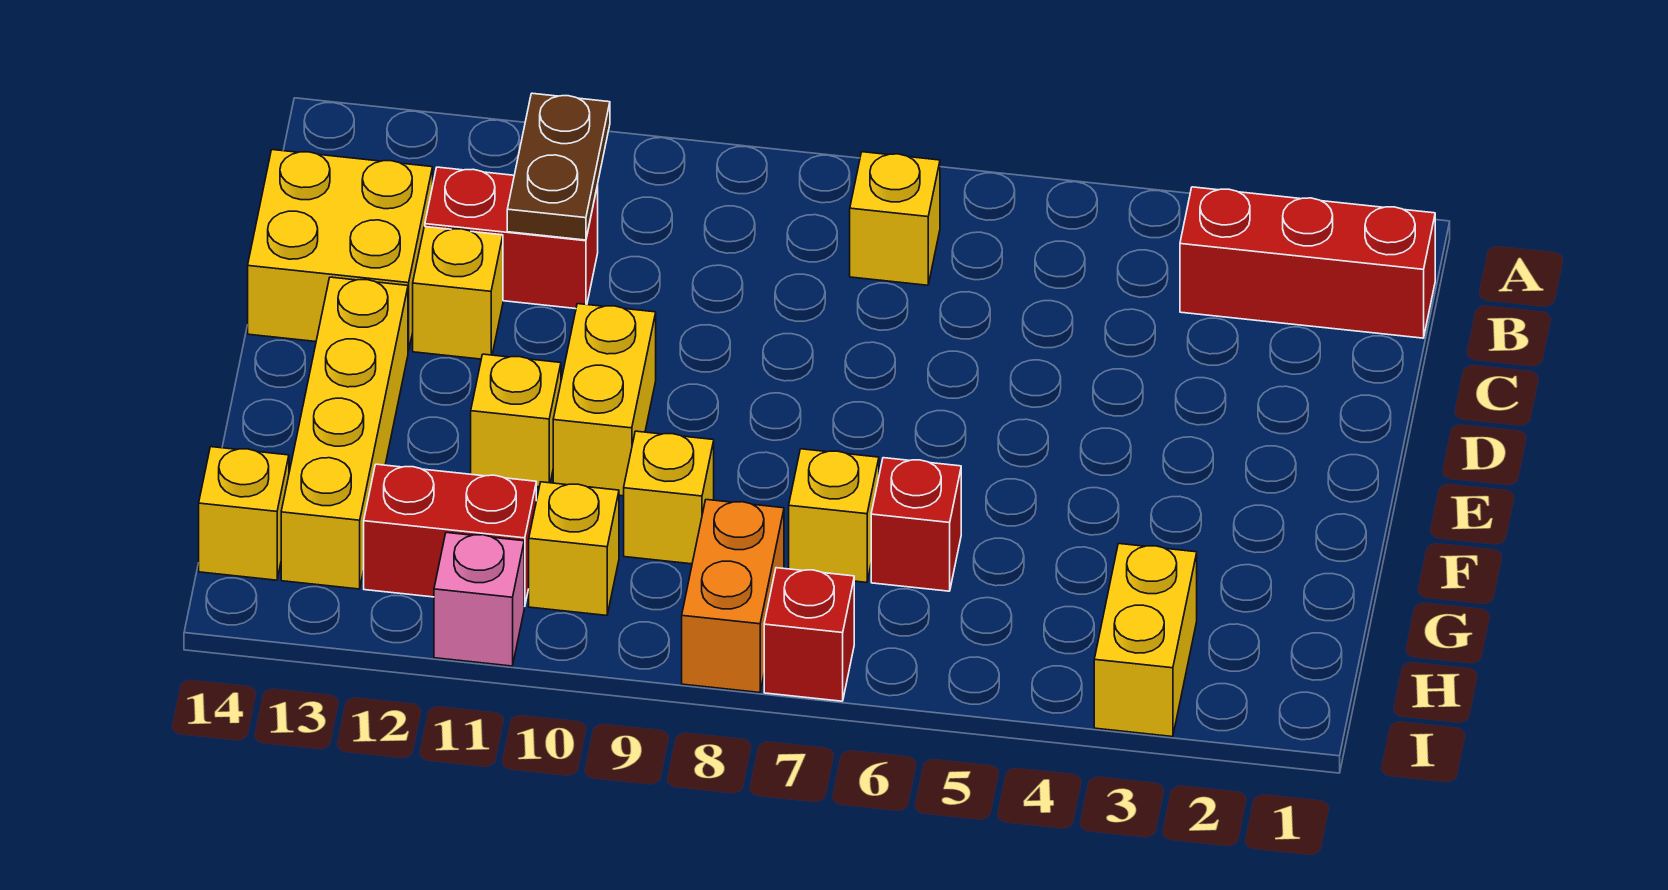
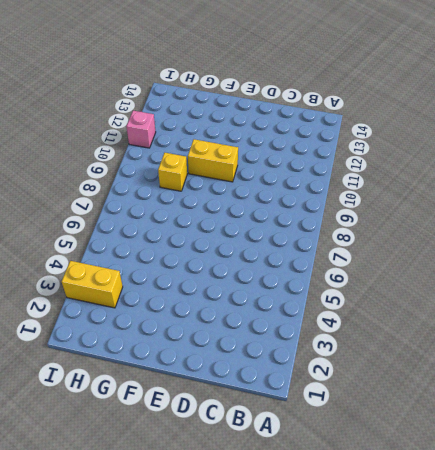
none -> red 1x3 brick [1180,187,1435,338]
none -> yellow 1x1 brick [850,152,940,285]
none -> red 1x2 brick [425,167,598,309]

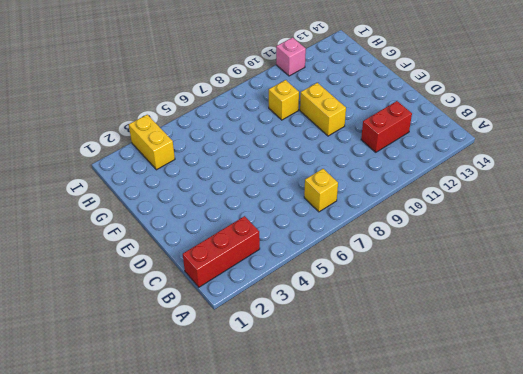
none -> yellow 2x2 brick [248,150,433,351]
none -> yellow 1x1 brick [413,227,503,359]
none -> yellow 1x4 brick [281,277,408,589]

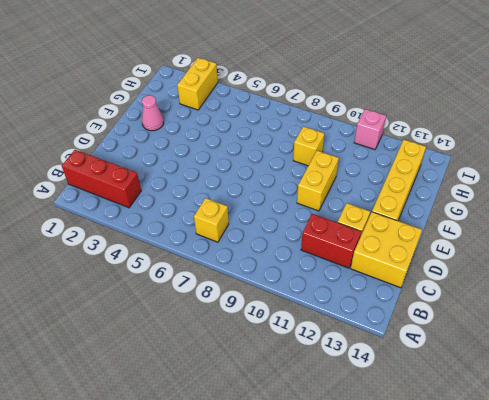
pink 1x1 cone [142,95,164,131] -> none
none -> yellow 1x1 brick [471,354,561,487]
none -> red 1x1 brick [871,458,961,591]
none -> yellow 1x1 brick [789,449,879,582]

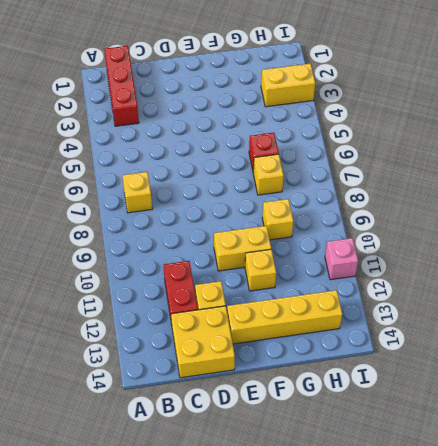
none -> orange 1x2 brick [682,500,784,693]
none -> yellow 1x1 brick [529,482,619,615]
none -> red 1x2 brick [364,464,536,607]

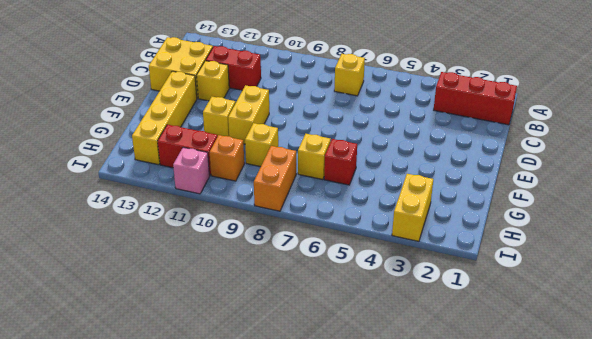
orange 1x1 brick [210,135,244,181] -> yellow 1x1 brick [529,482,619,615]
none -> yellow 1x1 brick [199,447,289,580]
none -> red 1x1 brick [764,568,854,701]
none -> brown 1x2 plate [507,93,610,240]

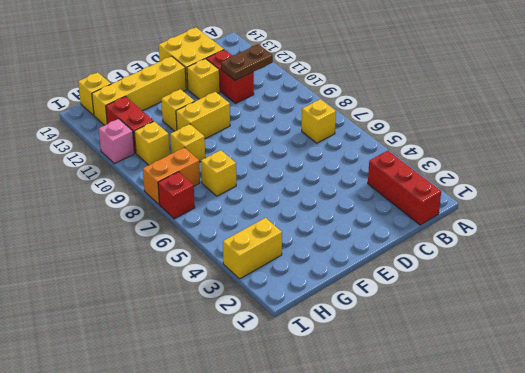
none -> red 1x1 brick [871,458,961,591]

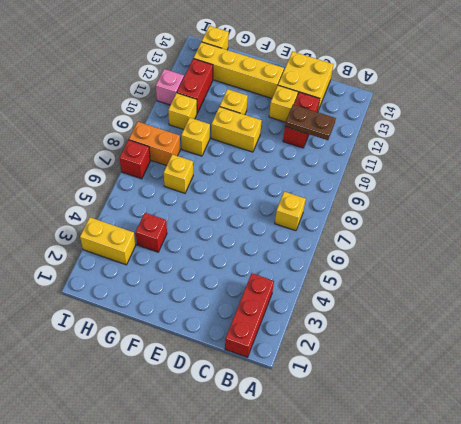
red 1x1 brick [136,213,167,252] -> red 1x1 brick moved to [871,458,961,591]

